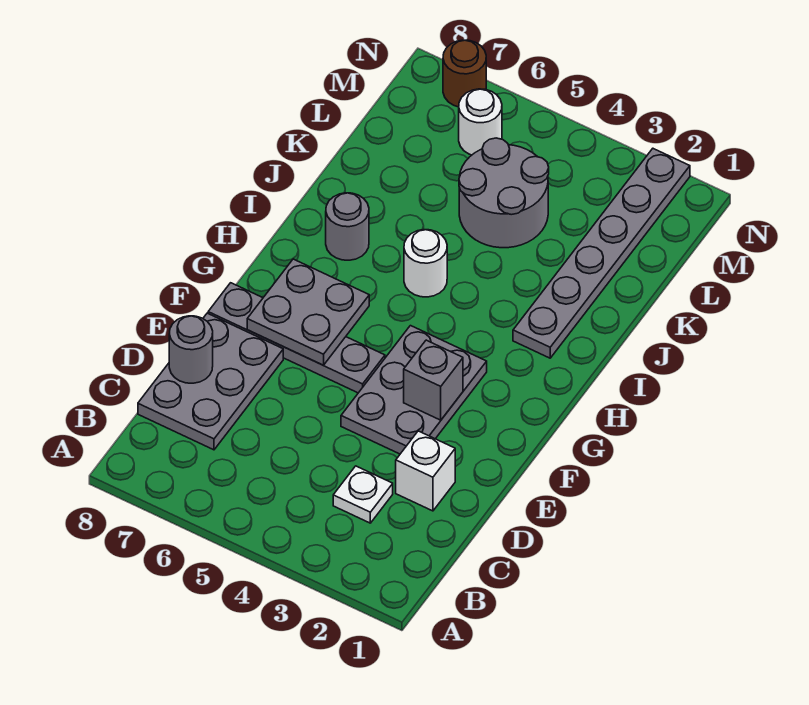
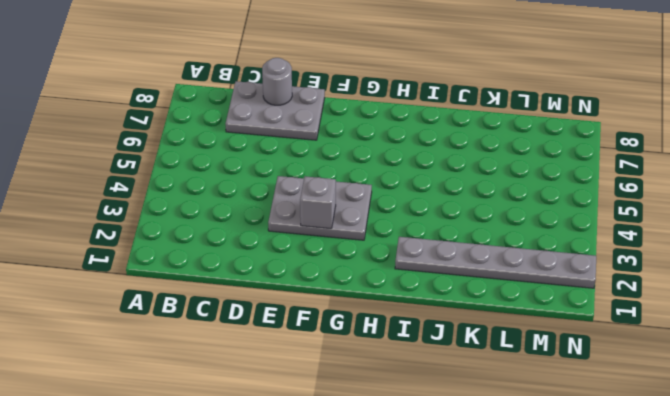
none -> white 1x1 plate [333,466,393,523]
none -> white 1x1 brick [396,431,455,511]
none -> grey 1x4 plate [208,283,385,393]

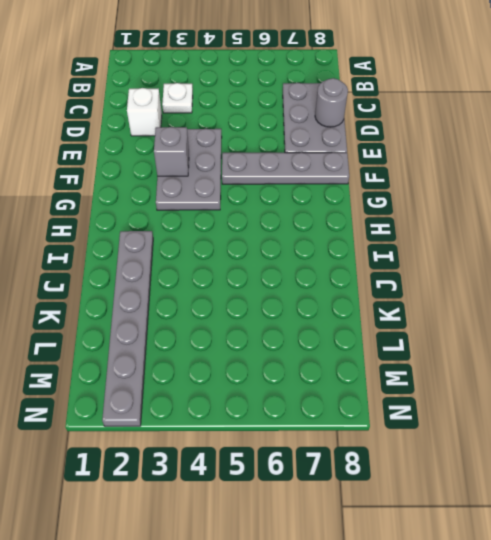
none -> white 1x1 round brick [404,230,447,297]
none -> grey 1x1 round brick [326,193,369,260]
none -> grey 2x2 round brick [459,138,549,248]

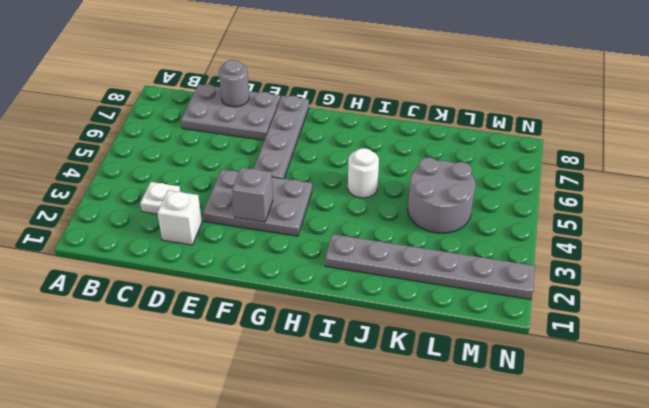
none -> grey 1x1 round brick [326,193,369,260]
none -> white 1x1 round brick [459,89,502,155]
none -> brown 1x1 round brick [443,40,486,107]

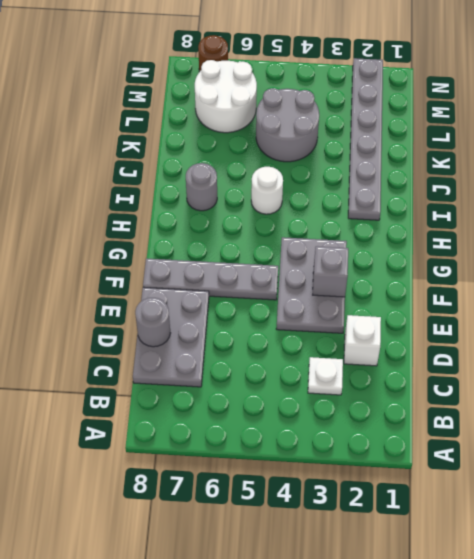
white 2x2 round brick [195,60,257,133] -> white 1x1 round brick [459,89,502,155]
none -> grey 2x2 plate [247,259,369,365]

